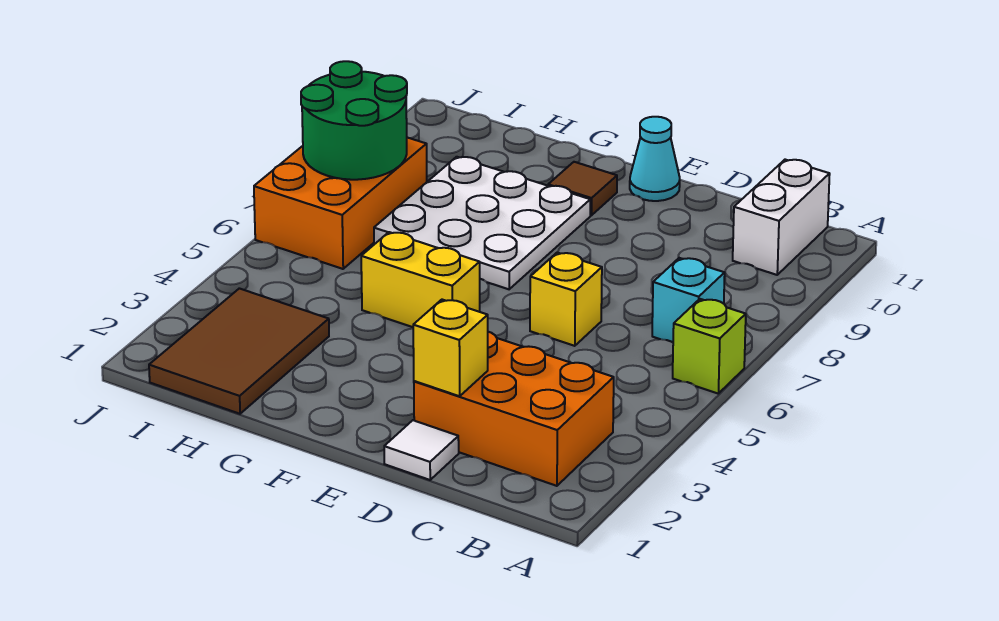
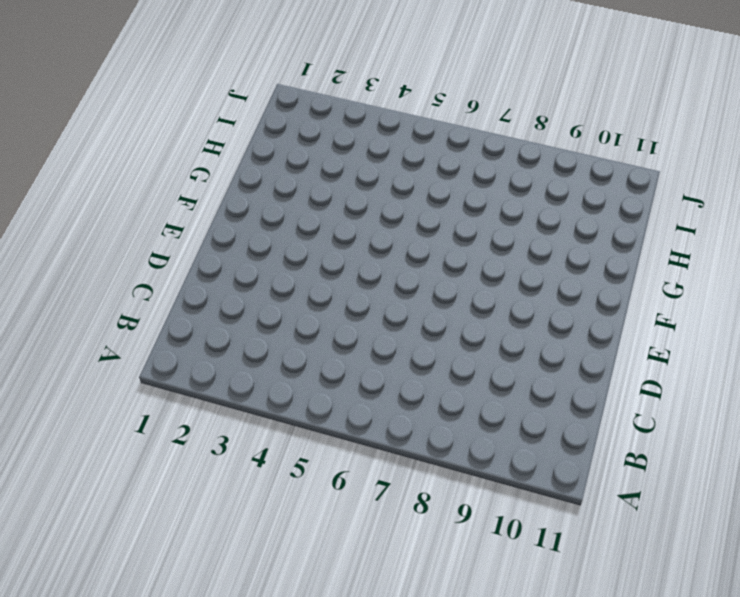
none -> lime 1x1 brick [673,299,746,393]
none -> orange 2x3 brick [414,332,614,486]
none -> cyan 1x1 brick [652,258,725,342]

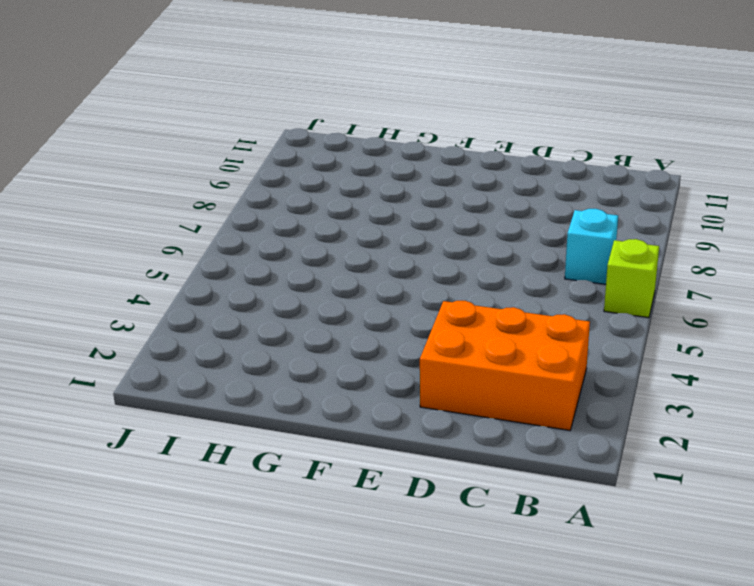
none -> white 1x2 brick [733,160,830,275]
none -> white 1x1 tile [384,420,459,480]
none -> yellow 1x1 brick [530,253,602,346]

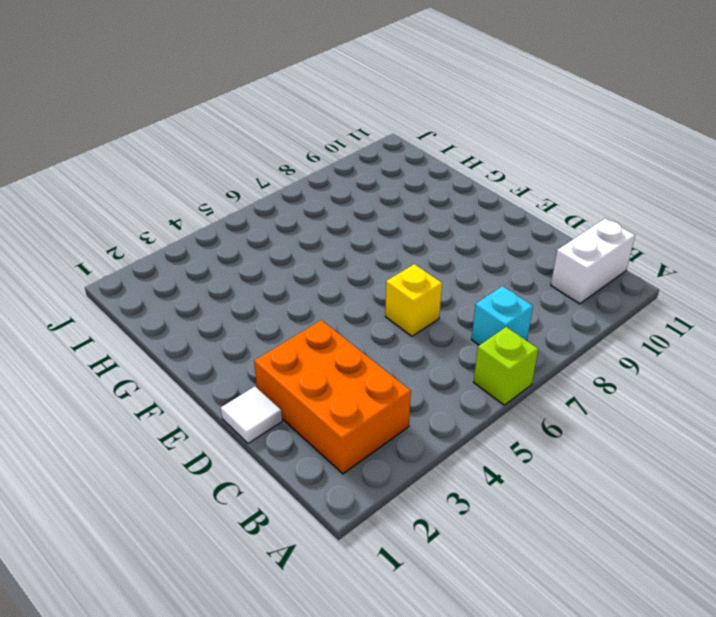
none -> cyan 1x1 cone [630,117,680,201]
none -> yellow 1x2 brick [361,232,480,327]
none -> white 3x3 plate [374,157,590,289]

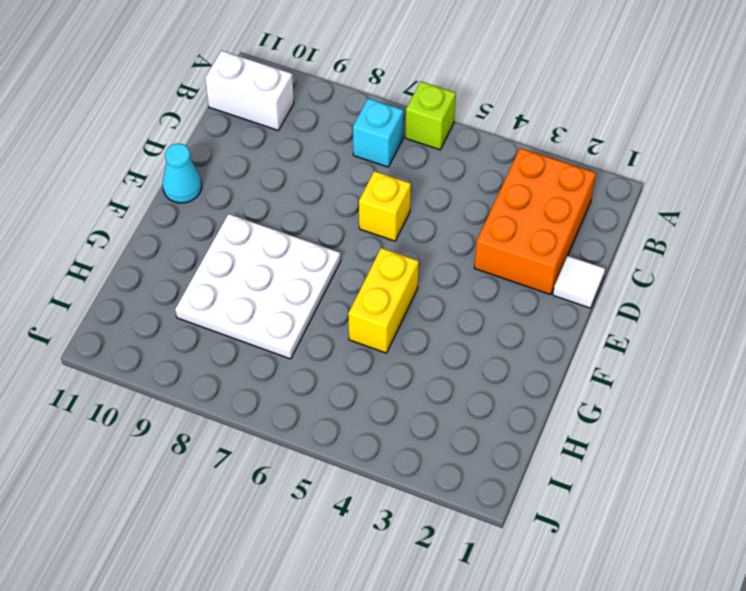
none -> brown 1x1 tile [548,162,617,215]
none -> brown 2x3 tile [149,288,329,414]
none -> orange 2x3 brick [254,138,427,269]

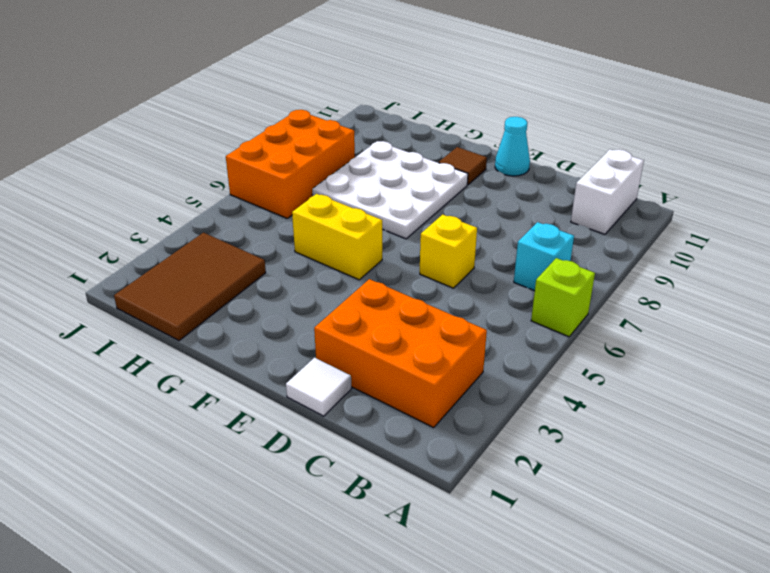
none -> yellow 1x1 brick [413,300,488,396]
none -> green 2x2 round brick [301,61,407,180]

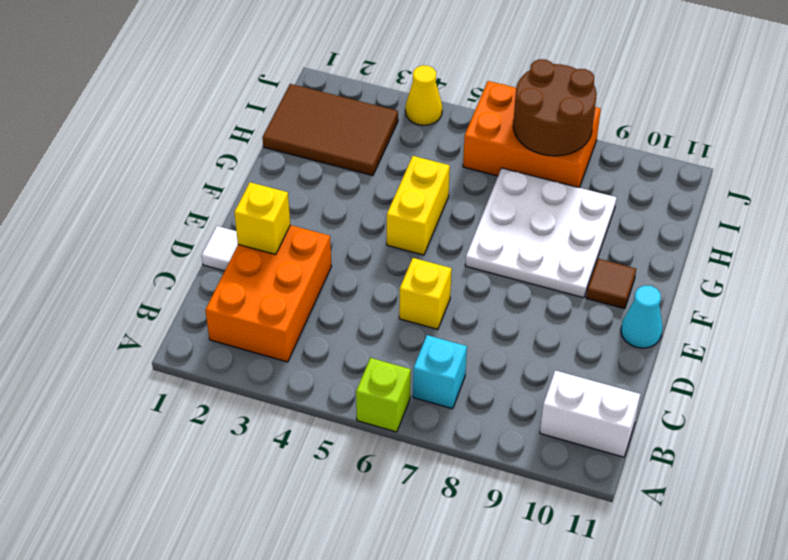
brown 2x2 round brick [513,59,597,156] -> green 2x2 round brick [301,61,407,180]
yellow 1x1 cone [405,65,442,125] -> none

